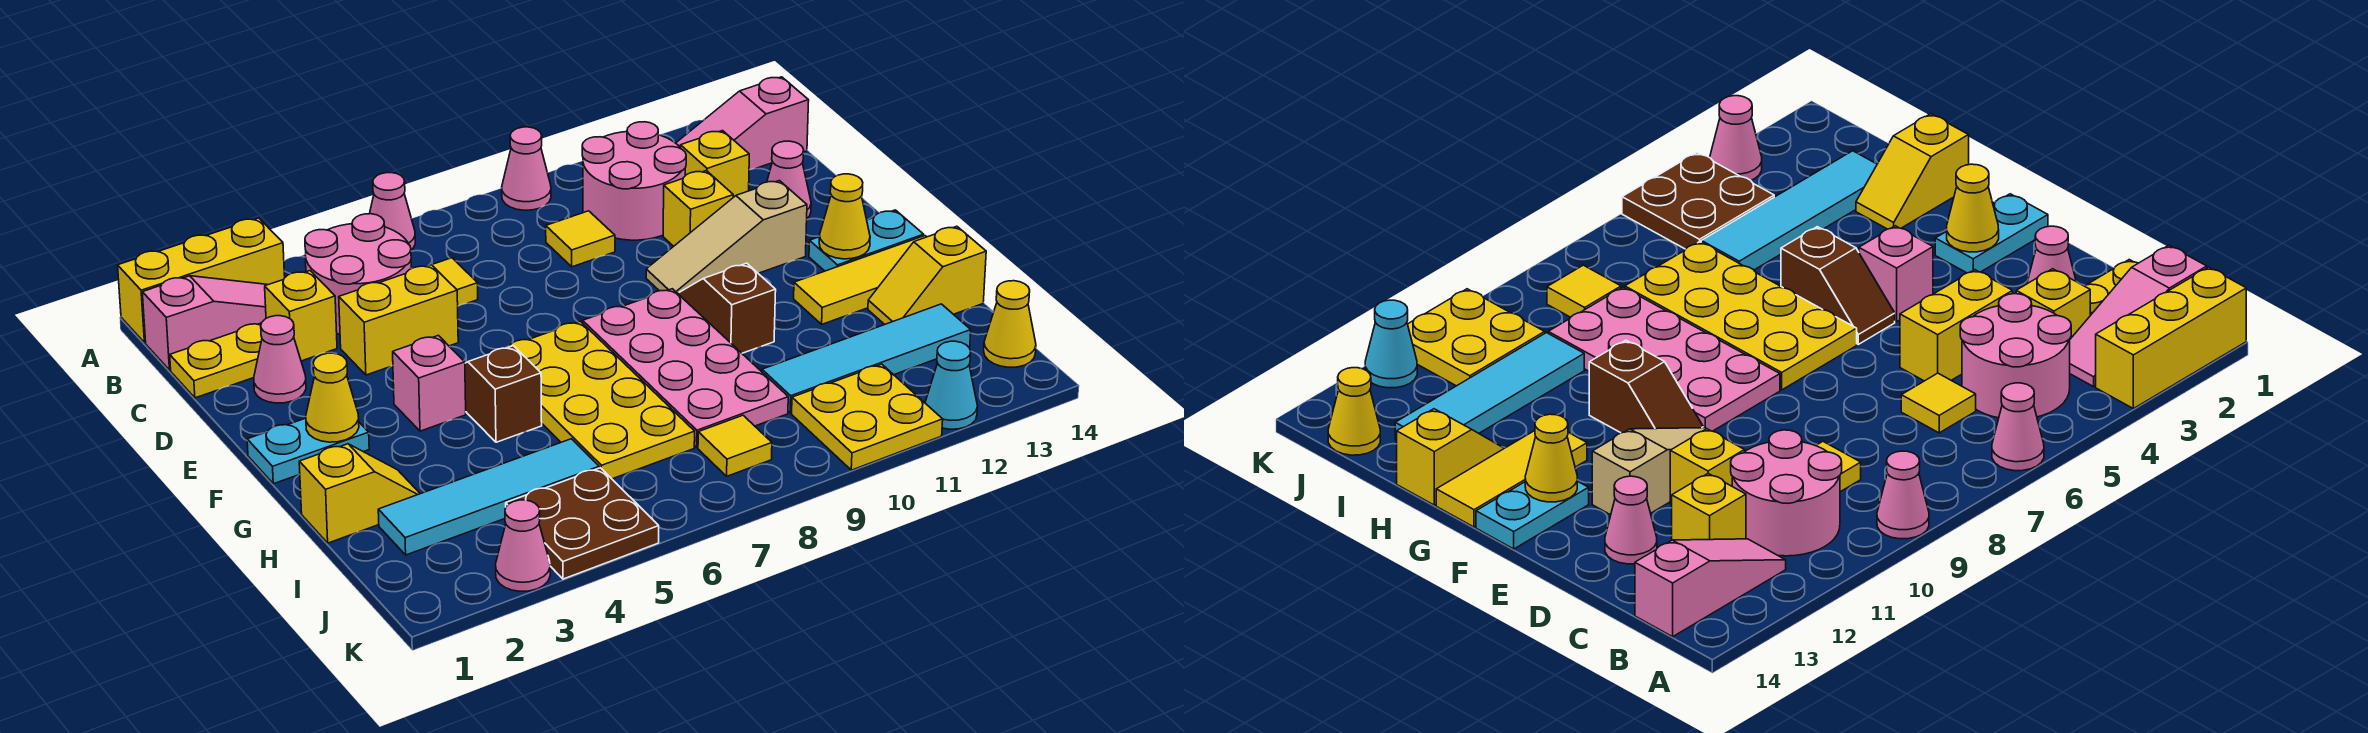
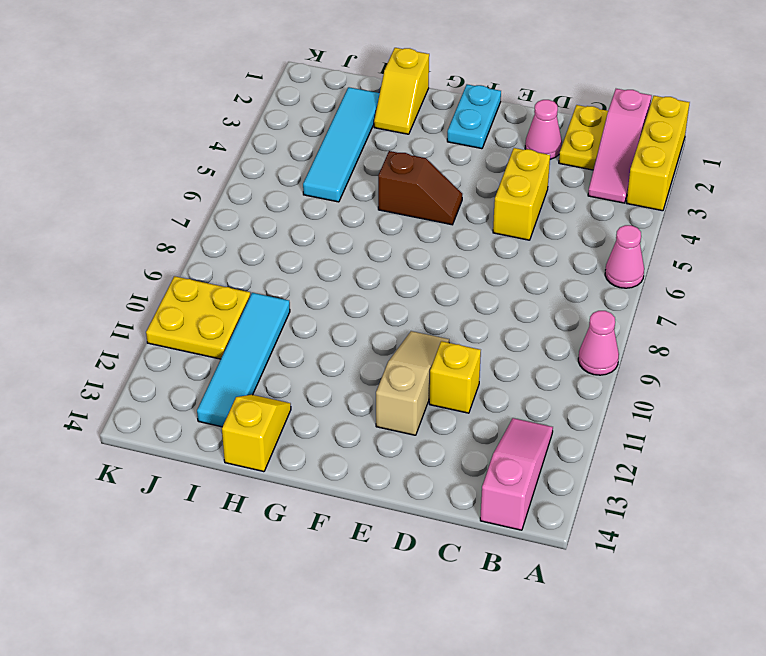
none -> pink 2x2 round brick [305,214,411,334]
none -> pink 2x2 round brick [582,122,686,240]
none -> yellow 1x1 brick [265,271,337,361]
none -> yellow 1x1 tile [432,258,478,306]

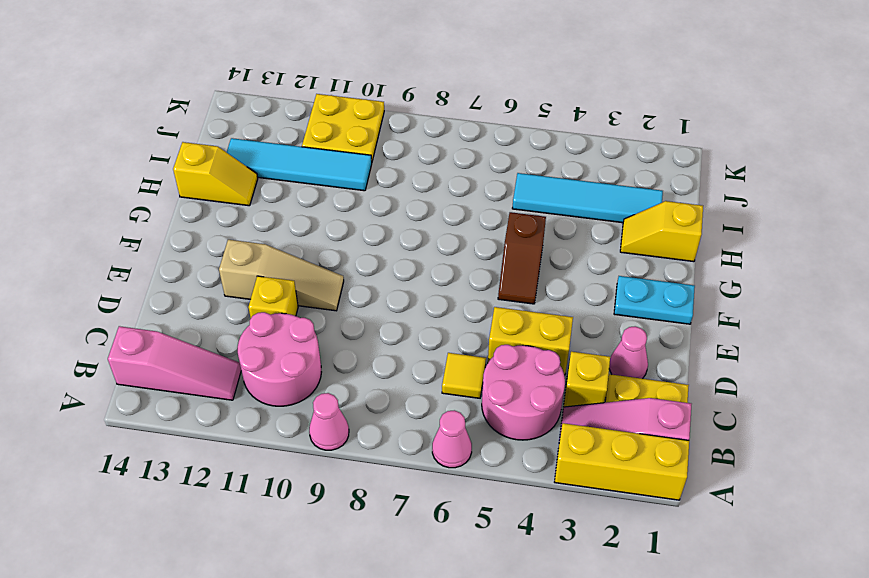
none -> yellow 1x1 tile [546,211,615,267]
none -> yellow 1x1 brick [680,131,749,197]
none -> pink 1x1 cone [767,141,811,218]
none -> pink 1x1 brick [393,335,466,431]

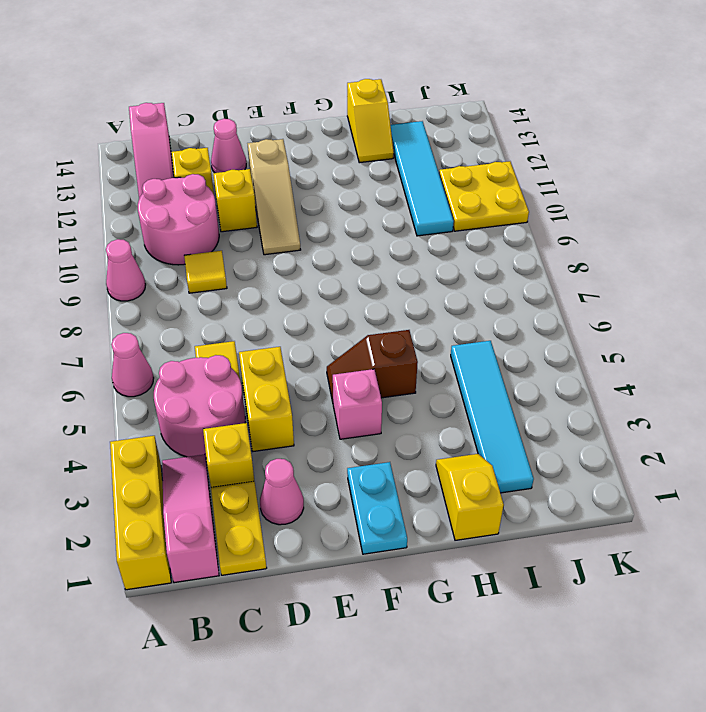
none -> yellow 2x4 plate [489,321,695,479]
none -> pink 2x4 plate [583,289,788,447]
none -> brown 1x2 slope [678,263,776,353]
none -> cyan 1x2 plate [809,210,924,271]

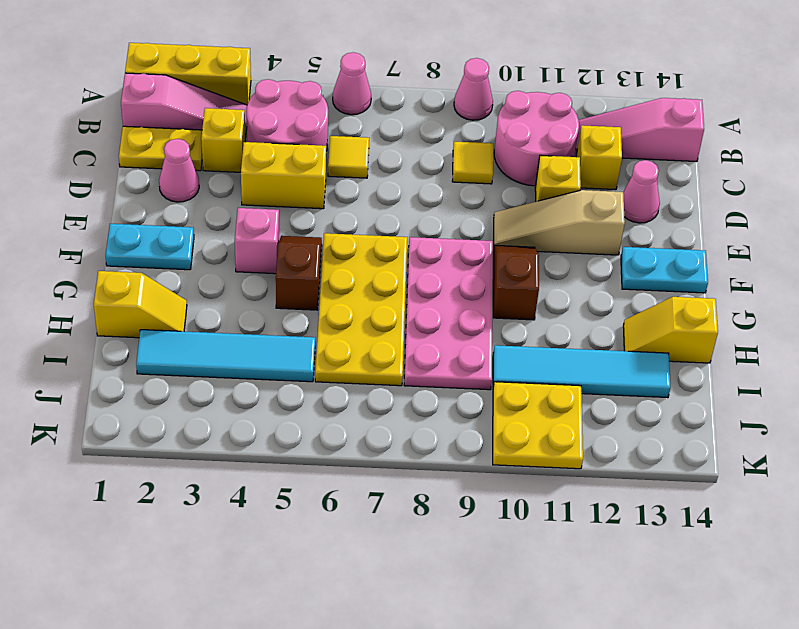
none -> yellow 1x3 tile [794,236,926,324]
none -> brown 2x2 plate [506,468,659,579]
none -> yellow 1x1 tile [698,415,772,476]
none -> yellow 1x1 cone [984,281,1036,367]

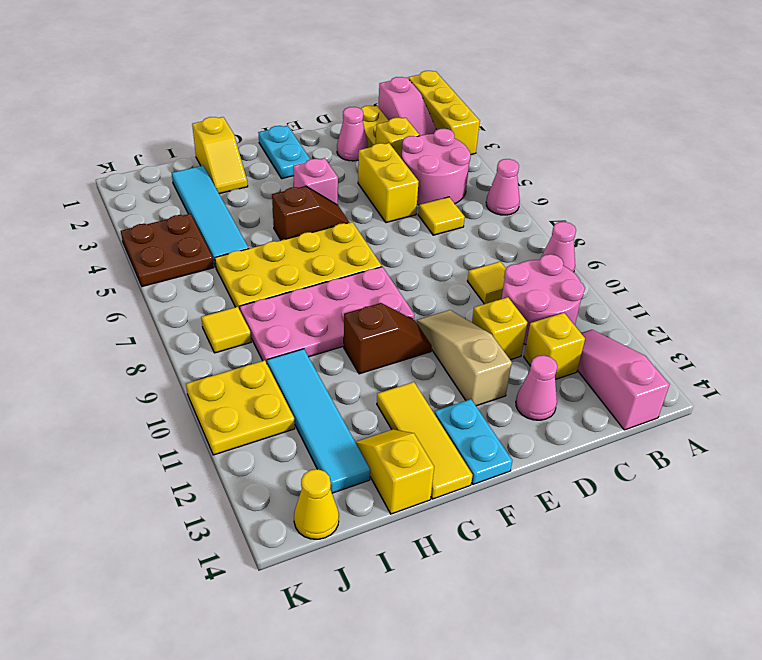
none -> pink 1x1 cone [496,500,550,591]
none -> cyan 1x1 cone [925,341,978,429]
none -> yellow 1x1 cone [306,353,359,442]
none -> yellow 1x1 cone [819,174,870,259]

